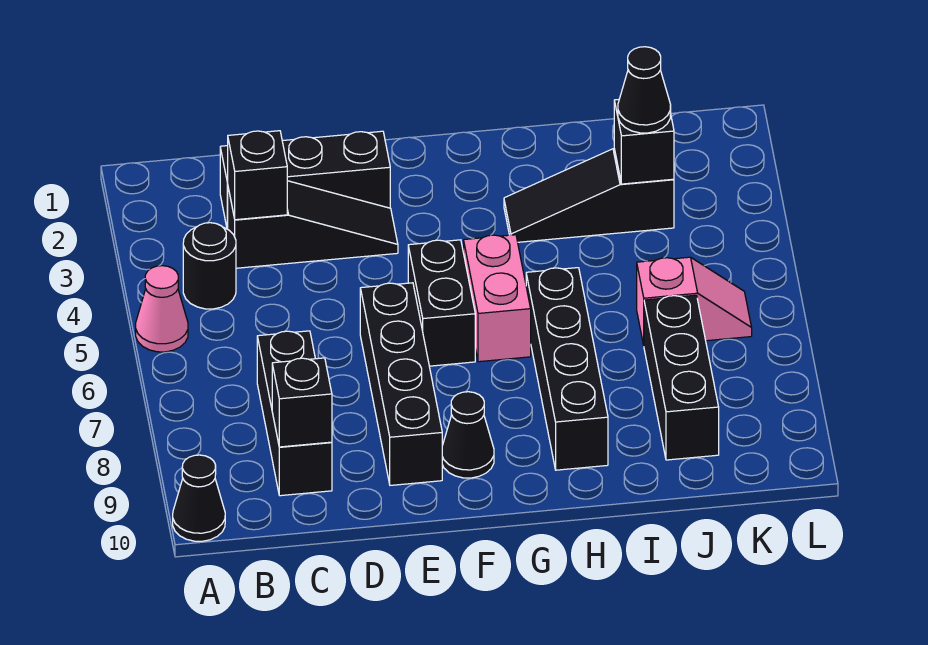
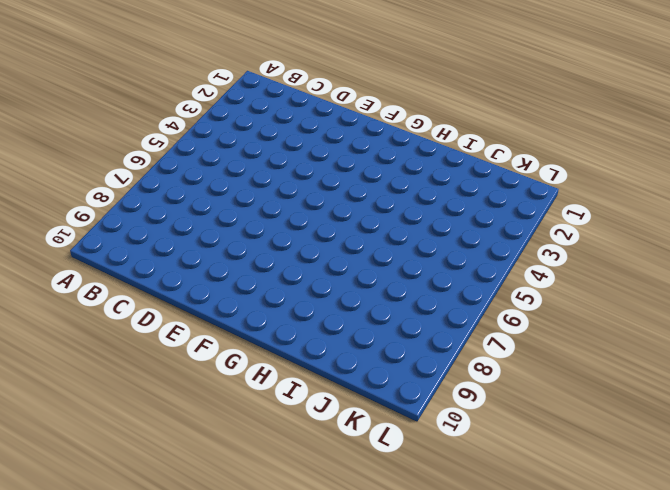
none -> pink 1x1 cone [136,266,188,352]
none -> black 1x1 cone [173,455,225,541]
none -> black 1x1 round brick [183,223,236,309]

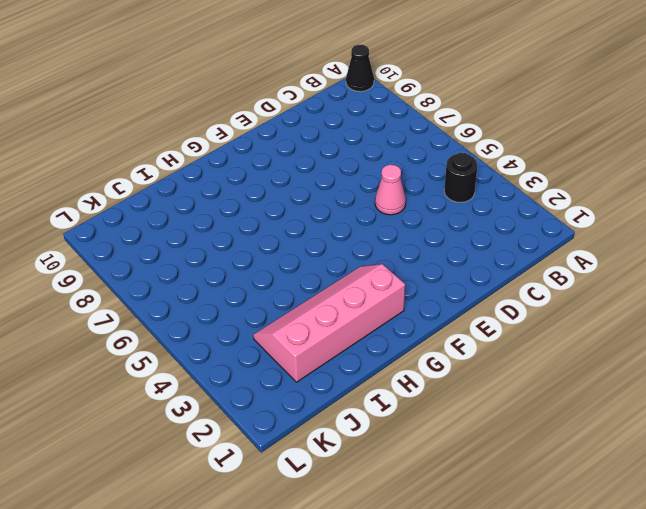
pink 1x1 cone [375,165,406,215] -> pink 1x1 cone moved to [136,266,188,352]
pink 2x4 slope [253,264,405,382] -> black 1x3 slope [504,149,674,242]
none -> black 1x3 brick [220,131,390,229]
none -> black 1x3 slope [228,181,398,268]
none -> black 1x3 brick [257,331,332,496]

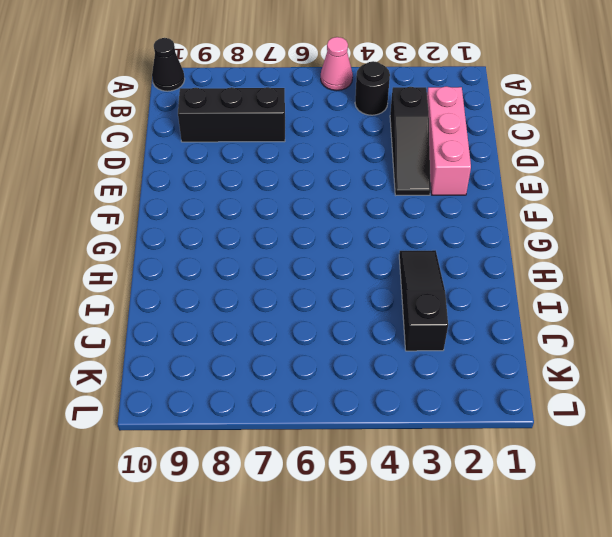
pink 1x3 brick [427,86,471,195] -> black 1x3 brick [220,131,390,229]
none -> black 1x4 brick [360,283,442,485]
none -> black 1x2 brick [408,240,475,366]
none -> black 1x1 cone [442,392,494,478]

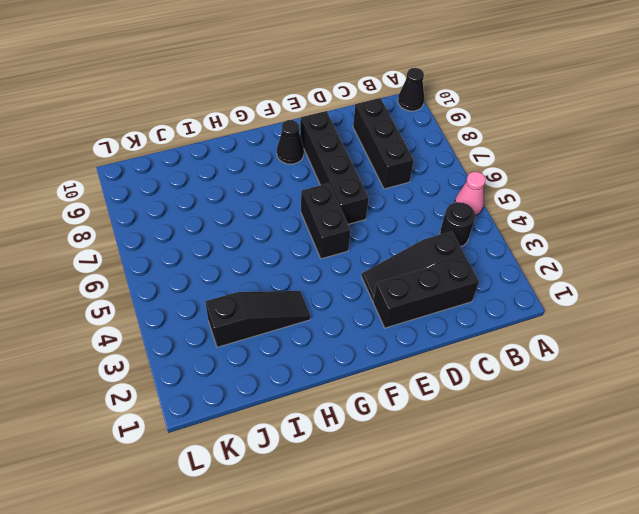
none -> pink 1x2 brick [464,235,531,362]
none -> black 1x4 brick [526,268,608,470]
none -> pink 1x2 slope [637,257,752,345]

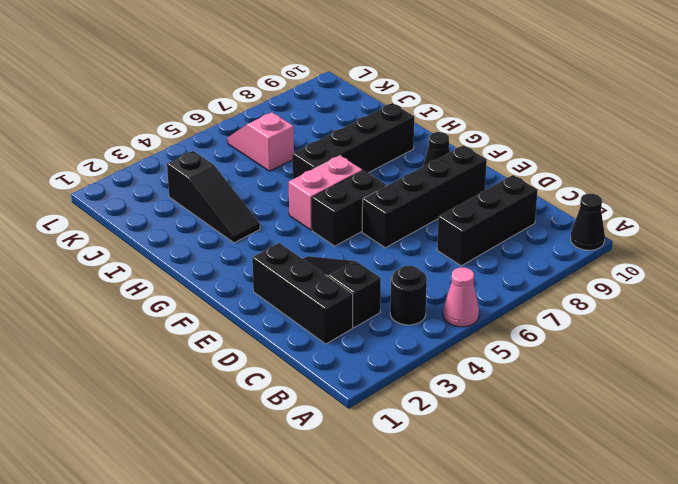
none -> black 1x3 brick [644,295,719,460]
none -> black 1x1 brick [227,131,287,220]
none -> black 1x1 brick [272,358,332,447]

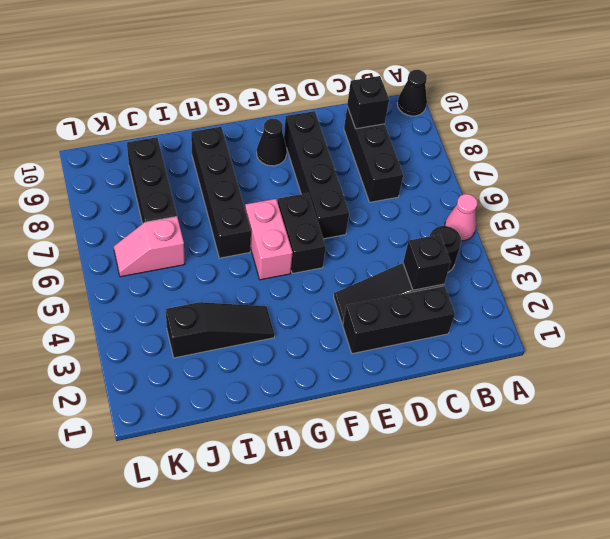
none -> black 1x1 brick [614,99,674,184]
none -> black 1x1 cone [618,47,671,133]

